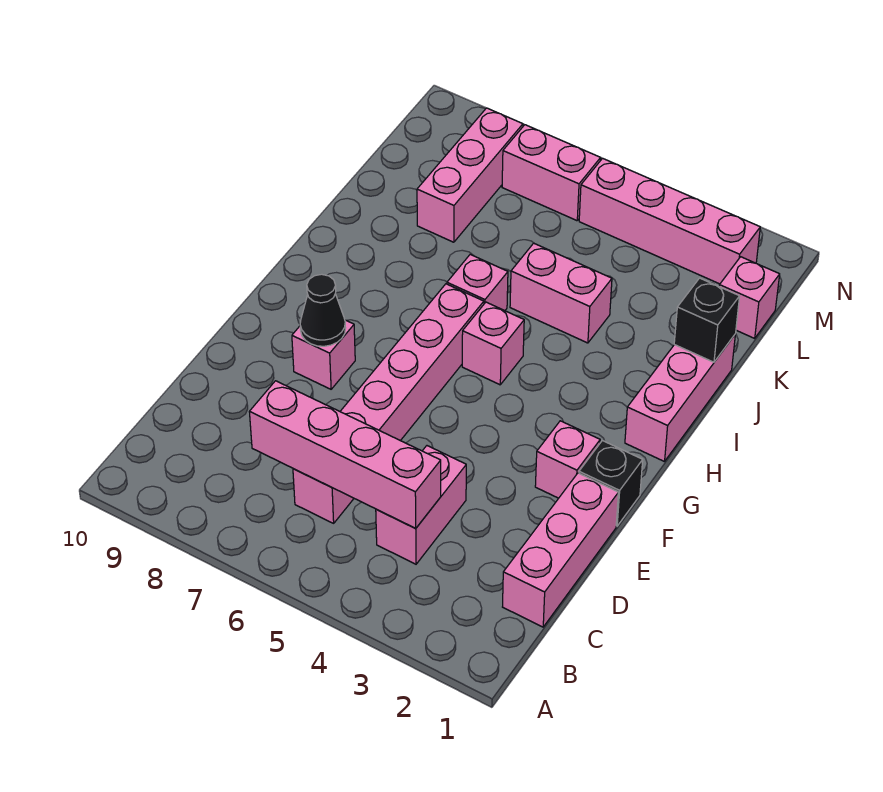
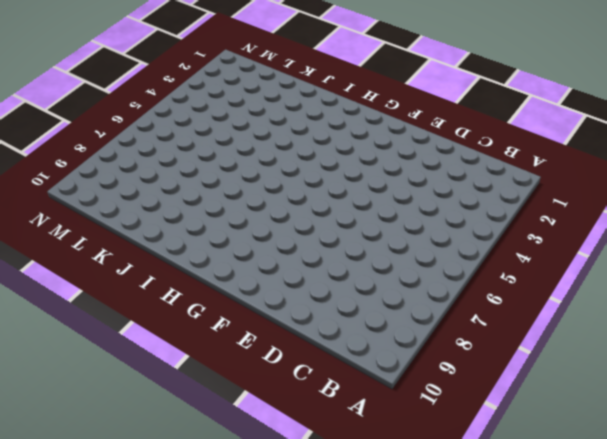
none -> pink 1x3 brick [503,473,618,627]
none -> pink 1x2 brick [376,446,466,564]
none -> pink 1x6 brick [293,284,484,523]

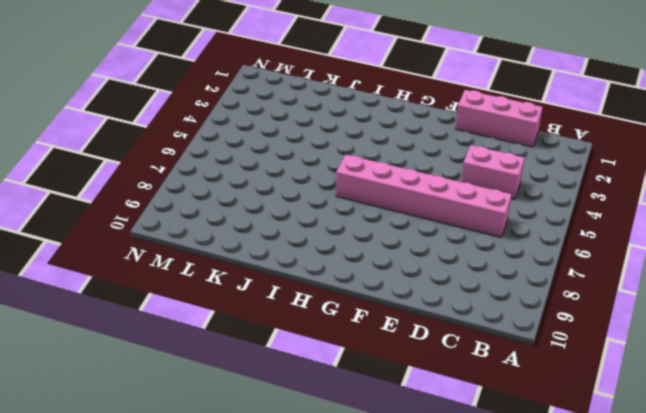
none -> black 1x1 brick [579,441,643,526]
none -> pink 1x1 brick [535,421,600,498]
none -> pink 1x1 brick [292,320,355,389]

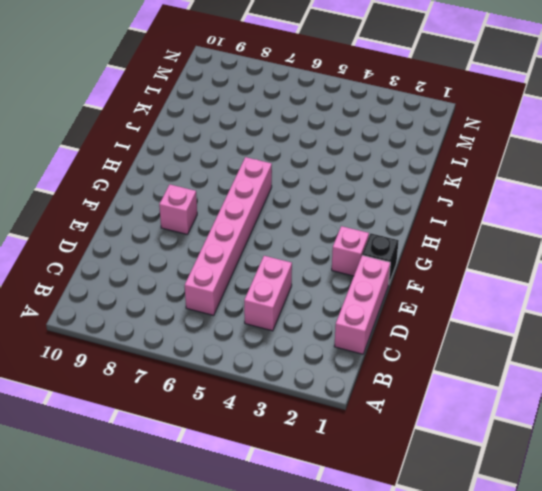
none -> pink 1x3 brick [625,335,735,462]
none -> pink 1x1 brick [462,302,524,385]
none -> pink 1x1 brick [447,254,508,311]

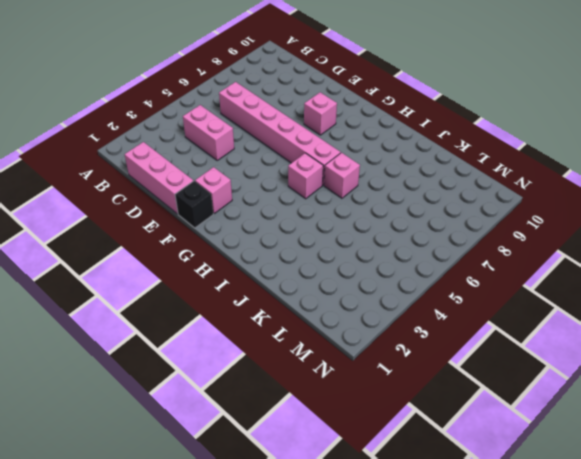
none -> pink 1x3 brick [625,335,735,462]
none -> pink 1x2 brick [510,243,612,343]
none -> pink 1x3 brick [417,108,523,242]

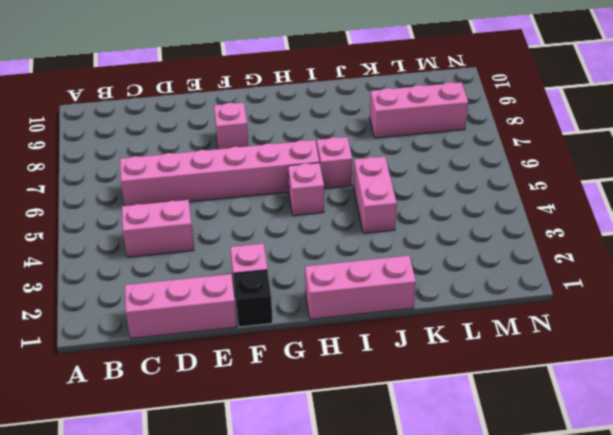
none -> pink 1x1 brick [719,257,780,338]
none -> pink 1x4 brick [579,158,760,284]
none -> pink 1x2 brick [502,125,601,221]

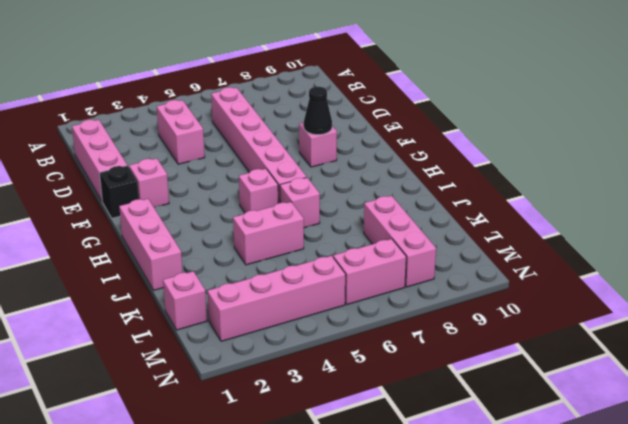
none -> pink 1x4 brick [250,381,441,528]
none -> black 1x1 brick [674,278,740,362]

